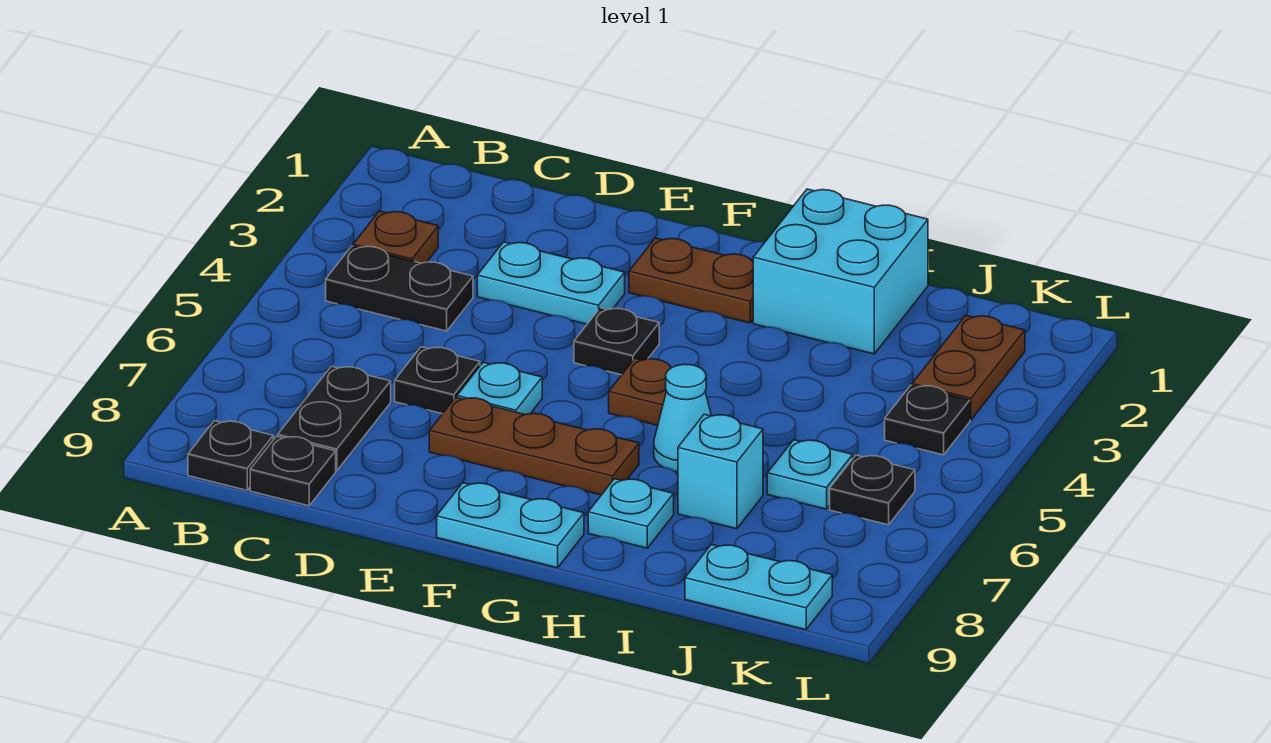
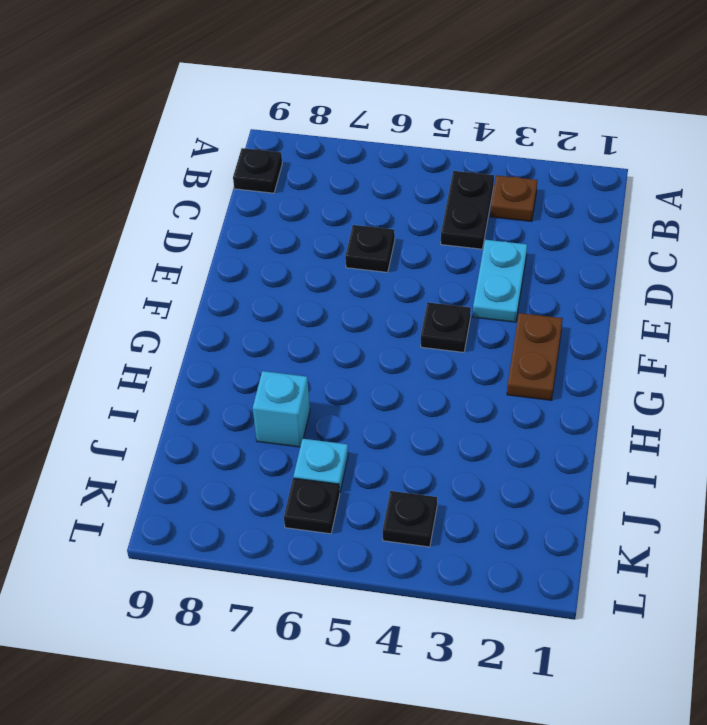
none -> black 1x2 plate [278,366,391,471]
none -> black 1x1 plate [250,436,336,506]
none -> cyan 1x1 plate [457,362,542,414]

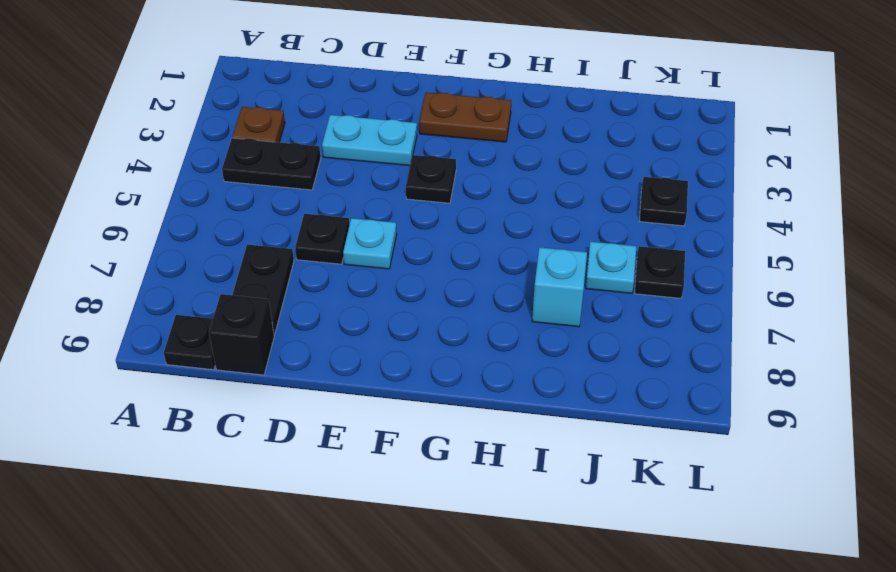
black 1x1 brick [209,294,274,375] -> black 1x1 plate [250,436,336,506]
none -> brown 1x3 plate [429,397,639,495]
none -> cyan 1x2 plate [437,483,584,568]
none -> brown 1x1 plate [609,358,672,425]

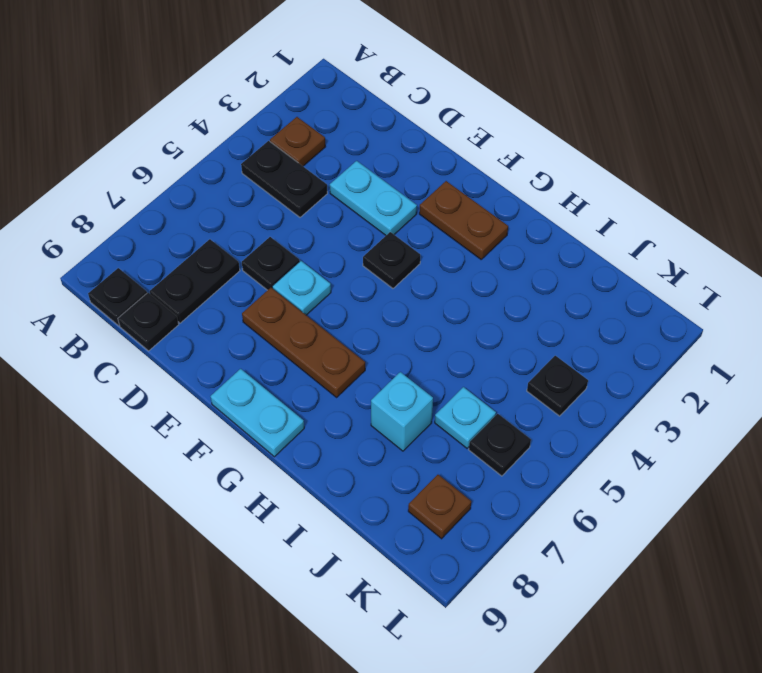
brown 1x1 plate [408,475,471,539] -> brown 1x1 plate moved to [609,358,672,425]
none -> cyan 2x2 brick [753,189,928,354]
none -> cyan 1x1 cone [654,364,711,472]
none -> cyan 1x1 plate [588,479,674,548]

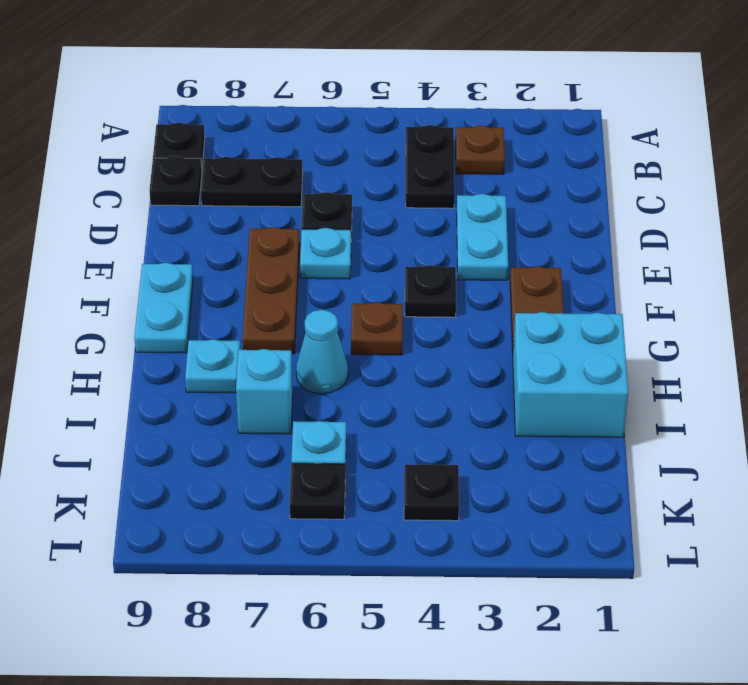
none -> cyan 1x2 plate [685,544,832,630]
none -> brown 1x2 plate [912,315,1025,420]

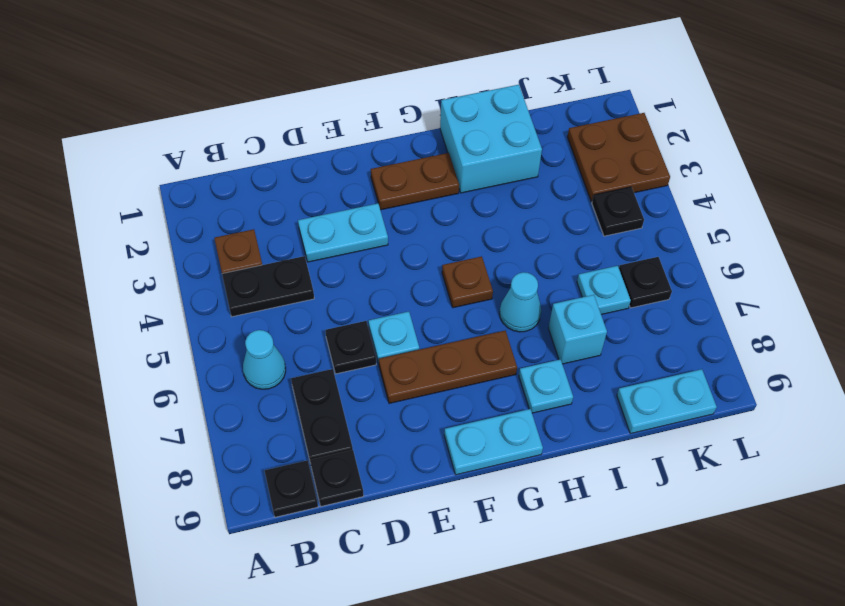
cyan 1x1 cone [243,330,286,389] -> none
brown 2x2 plate [567,113,670,202] -> brown 1x2 plate [912,315,1025,420]
none -> black 1x1 plate [574,308,659,375]

